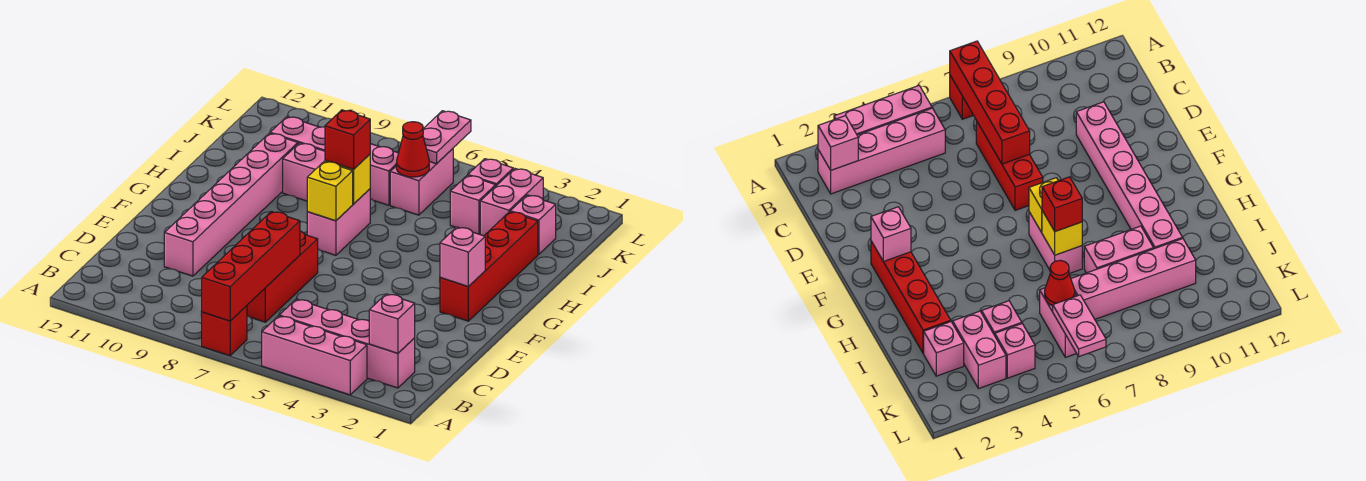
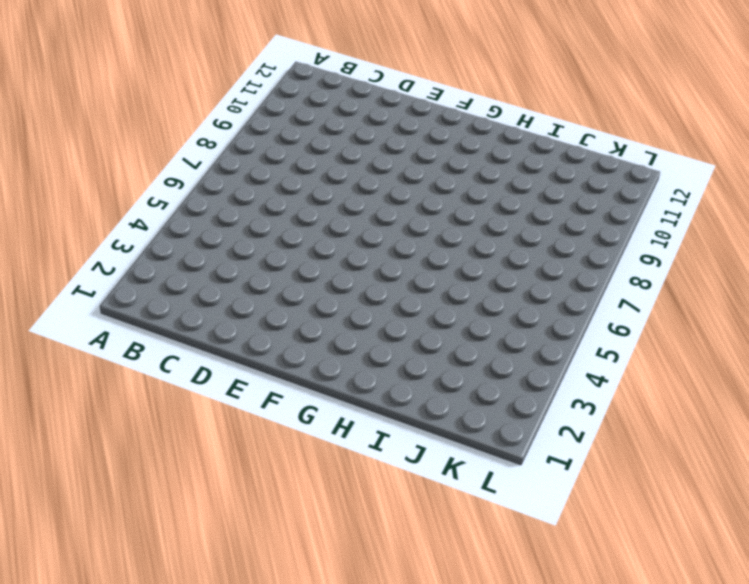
none -> pink 1x3 brick [262,316,367,395]
none -> red 1x1 brick [202,306,247,356]
none -> pink 1x4 brick [279,299,415,388]

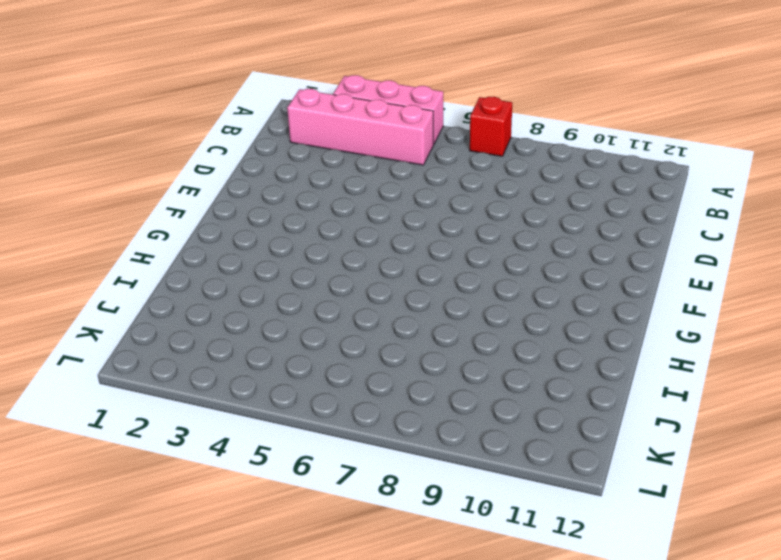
none -> red 1x3 brick [247,231,318,322]
none -> pink 1x6 brick [164,133,298,276]
none -> red 1x4 brick [440,212,538,321]

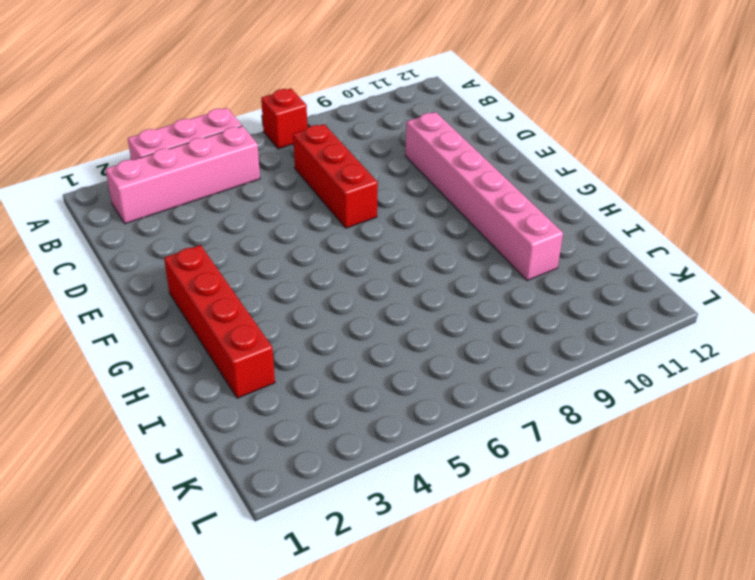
none -> pink 1x2 brick [307,189,370,255]
none -> pink 1x2 brick [283,143,325,201]
none -> pink 1x1 brick [510,195,556,254]

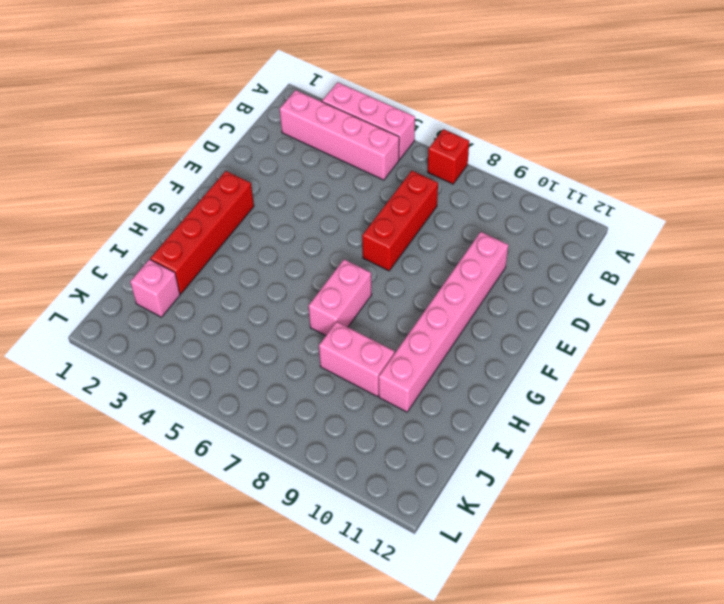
none -> pink 1x2 brick [480,169,543,236]
none -> pink 1x1 brick [450,175,496,234]
none -> pink 1x2 brick [390,149,453,215]

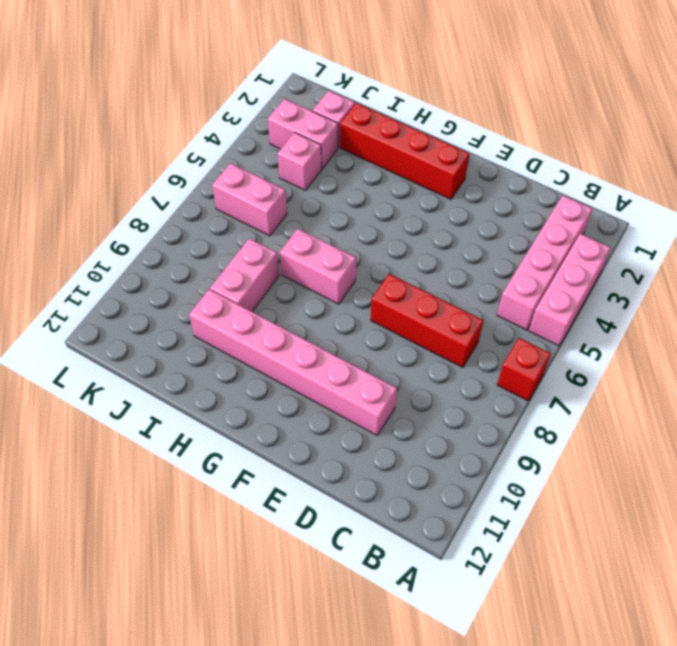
none -> pink 1x4 brick [270,116,398,205]
none -> pink 1x1 brick [468,159,513,186]
none -> red 1x4 brick [202,211,300,321]

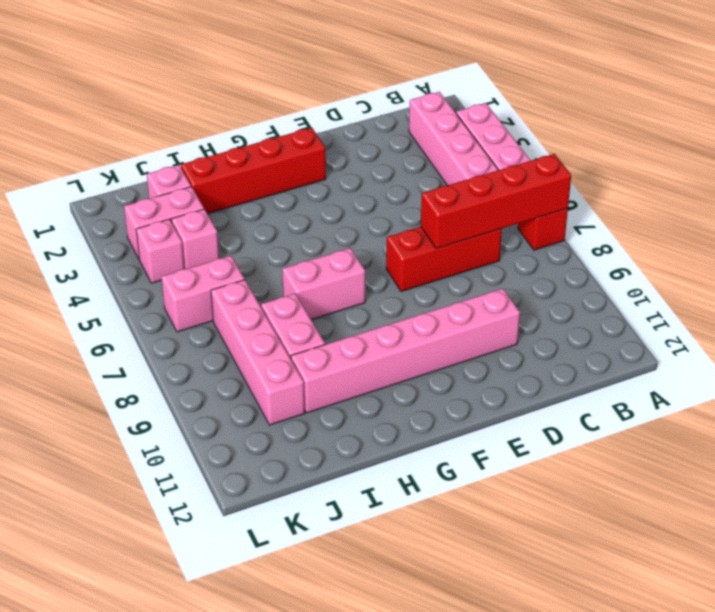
none -> pink 1x1 brick [369,294,415,353]
none -> pink 1x1 brick [440,227,485,287]
none -> yellow 1x1 brick [307,161,353,221]

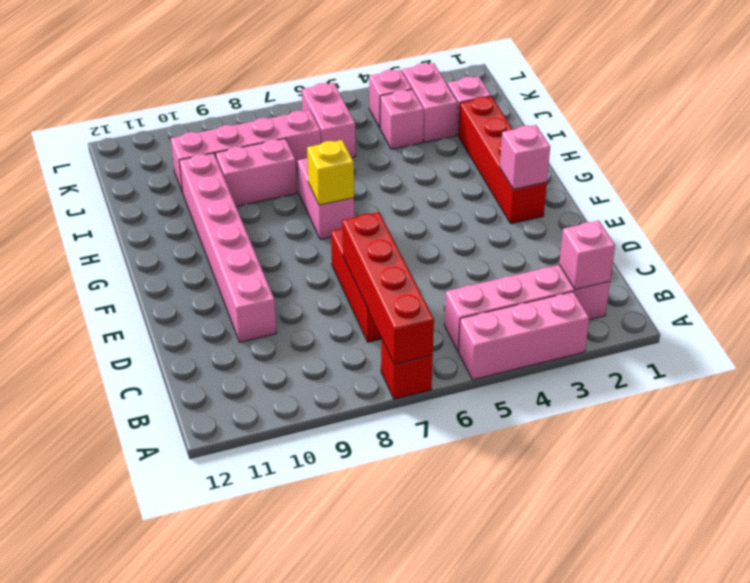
none -> yellow 1x1 brick [325,154,370,204]
none -> red 1x1 cone [396,122,429,177]
none -> pink 1x2 plate [423,111,471,164]

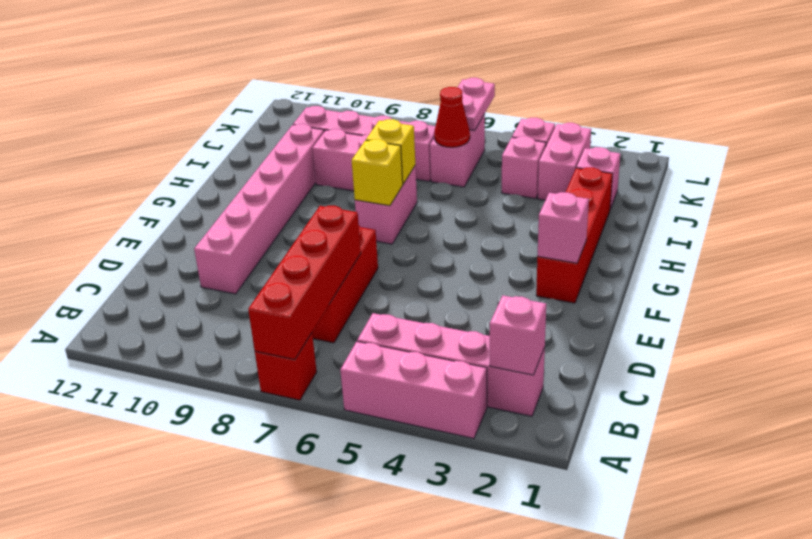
none -> red 1x1 brick [325,110,370,169]

